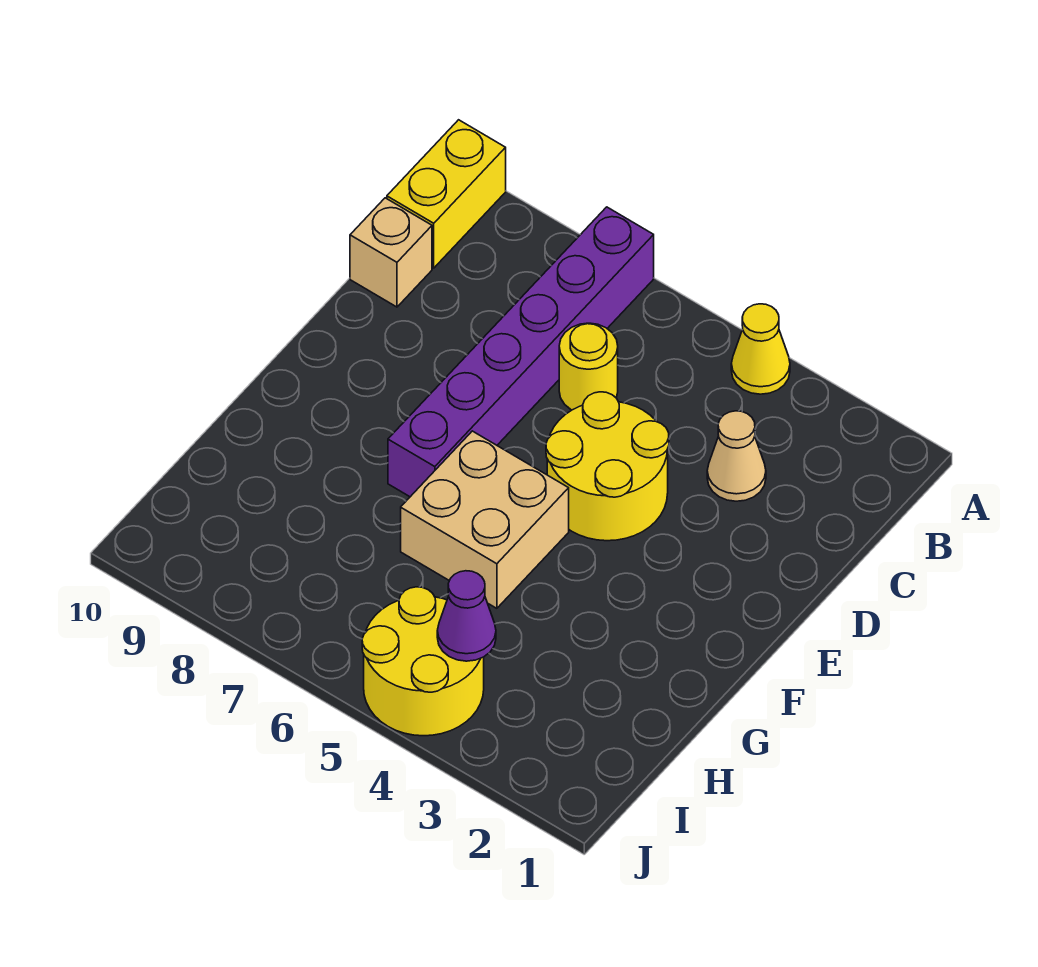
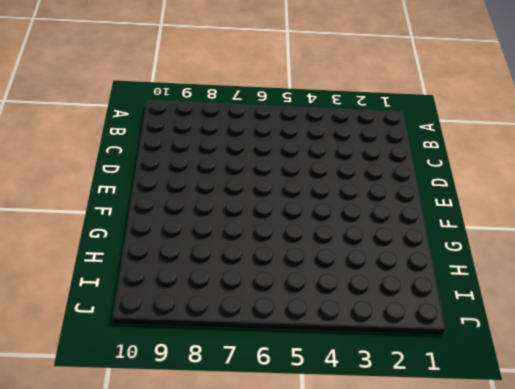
none -> yellow 1x1 cone [731,304,790,394]
none -> purple 1x6 brick [388,207,654,497]

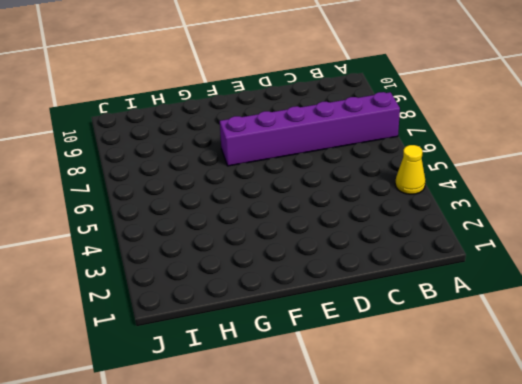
none -> yellow 1x2 brick [387,120,506,268]
none -> tan 1x1 cone [707,411,766,501]

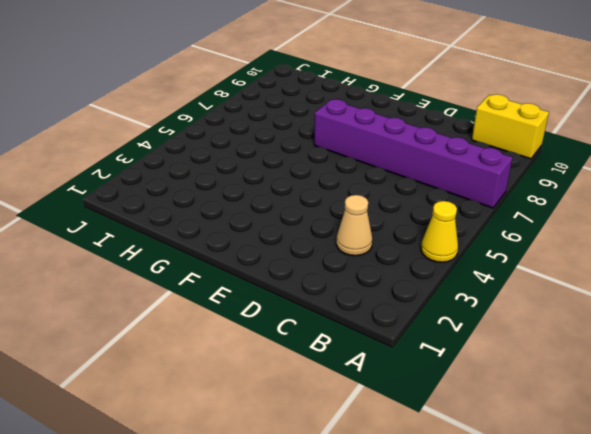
none -> yellow 1x1 round brick [559,323,618,410]
none -> tan 1x1 brick [350,198,432,307]

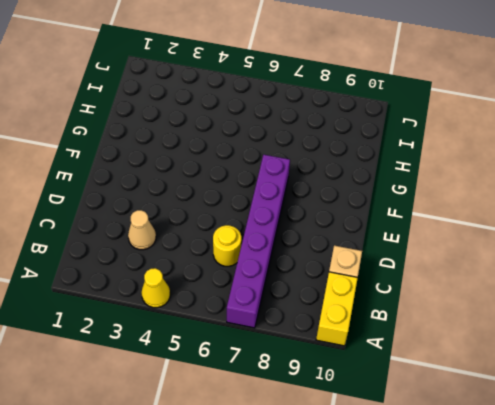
none -> yellow 2x2 round brick [546,392,669,541]
none -> tan 2x2 brick [401,431,569,608]

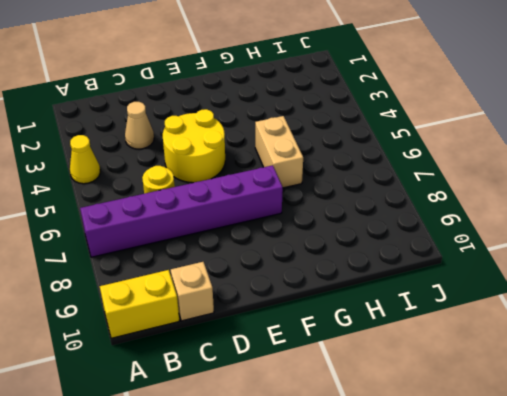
tan 1x2 brick [255,116,303,188] -> tan 2x2 brick [401,431,569,608]
none -> yellow 2x2 round brick [362,587,484,736]
none -> purple 1x1 cone [437,571,496,661]

